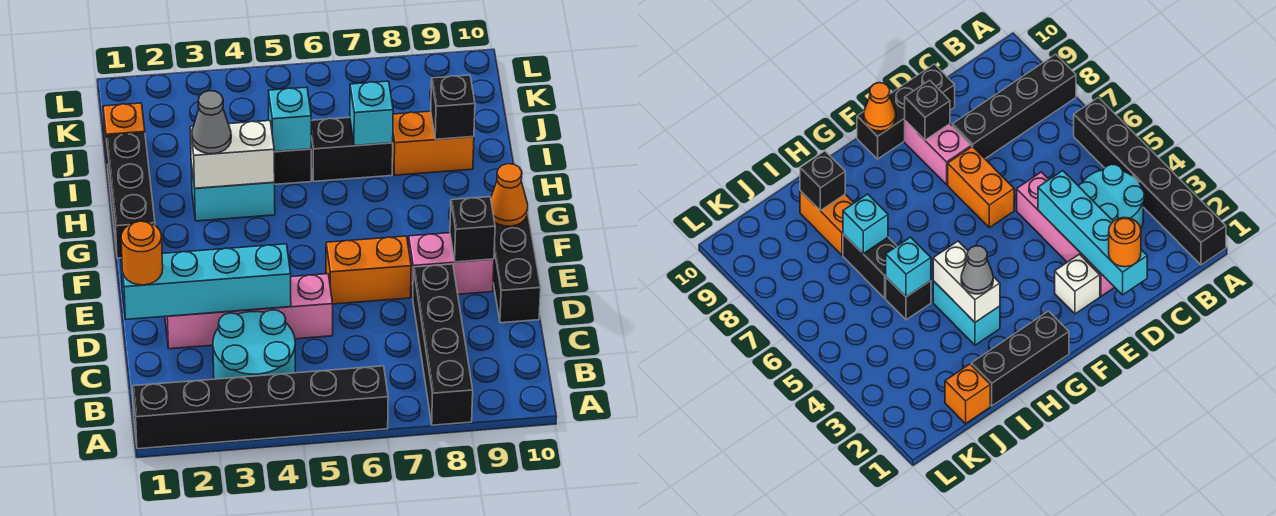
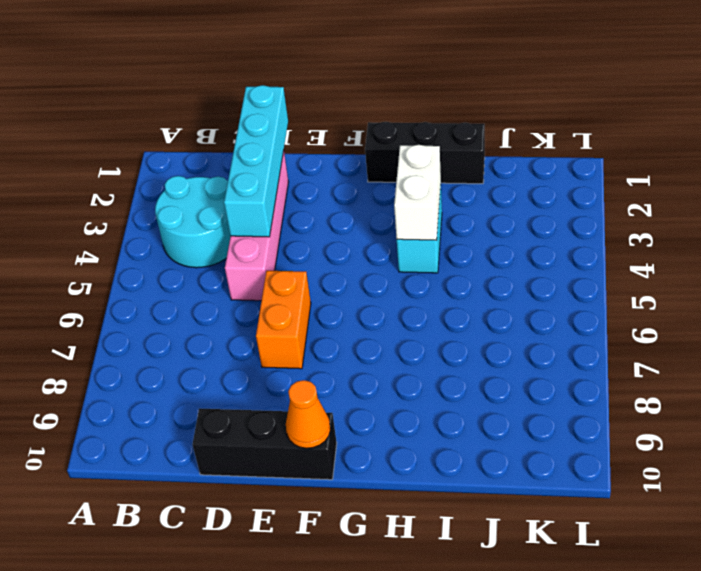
none -> black 1x6 brick [132,366,388,449]
none -> black 1x4 brick [413,264,473,425]
none -> white 1x1 brick [1055,254,1100,314]

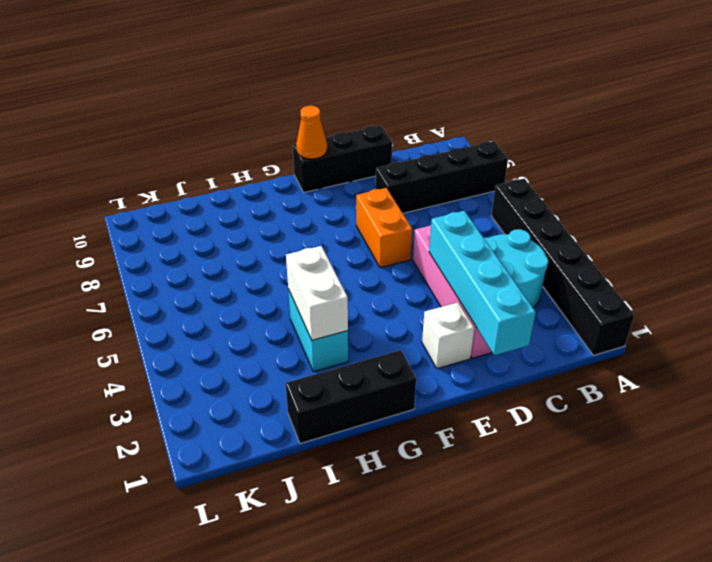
none -> pink 1x2 brick [409,233,494,297]
none -> black 1x1 brick [274,149,311,184]
none -> black 1x2 brick [311,117,393,181]

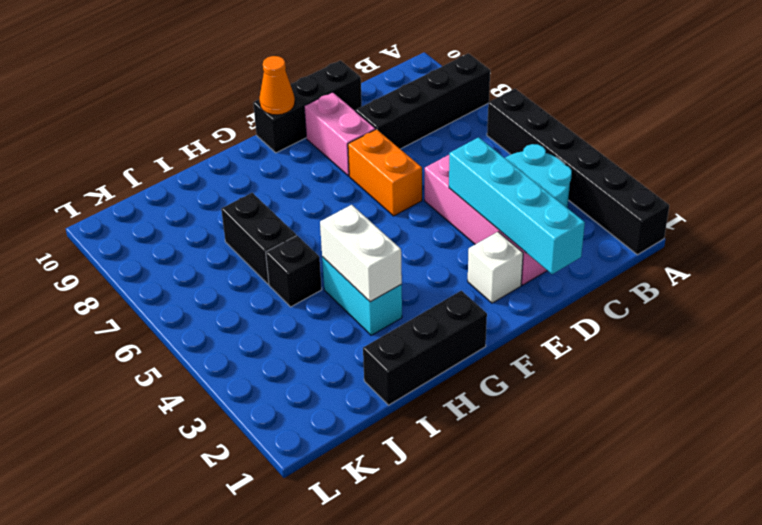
none -> orange 1x2 brick [392,111,474,175]
none -> orange 1x1 brick [103,103,145,167]
none -> black 1x1 brick [450,197,495,262]

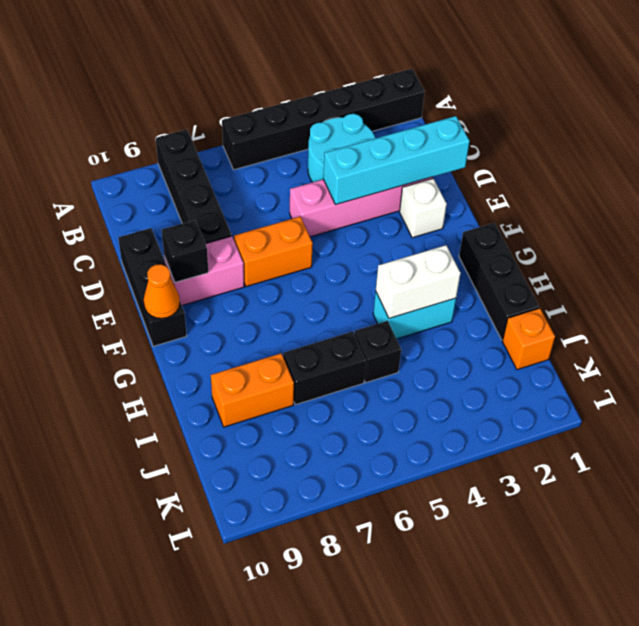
none -> cyan 1x1 brick [269,87,311,152]
none -> cyan 1x1 brick [350,81,393,146]
none -> black 1x1 brick [431,75,475,139]

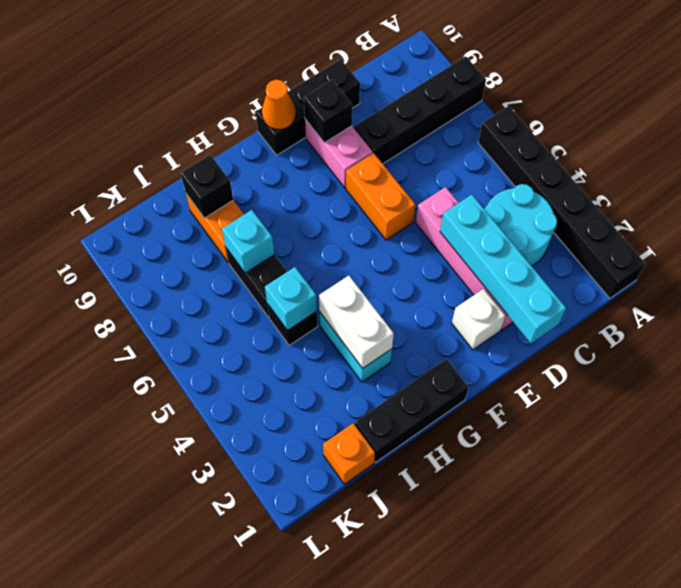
none -> orange 1x1 round brick [121,221,163,285]
none -> grey 1x1 cone [192,91,231,154]

